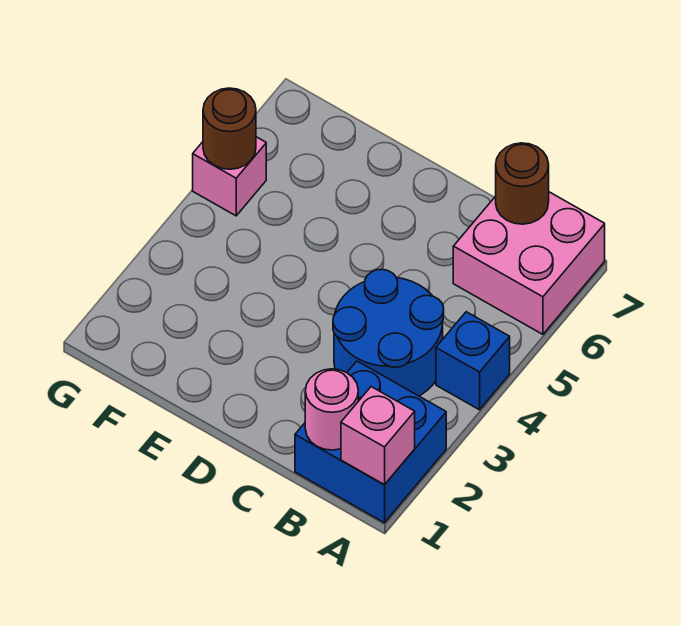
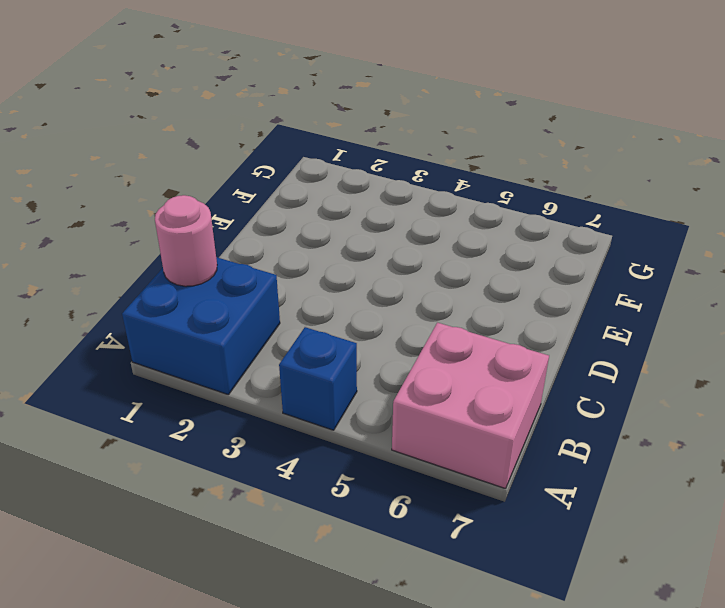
none -> blue 2x2 round brick [333,269,444,396]
none -> pink 1x1 brick [193,137,266,216]

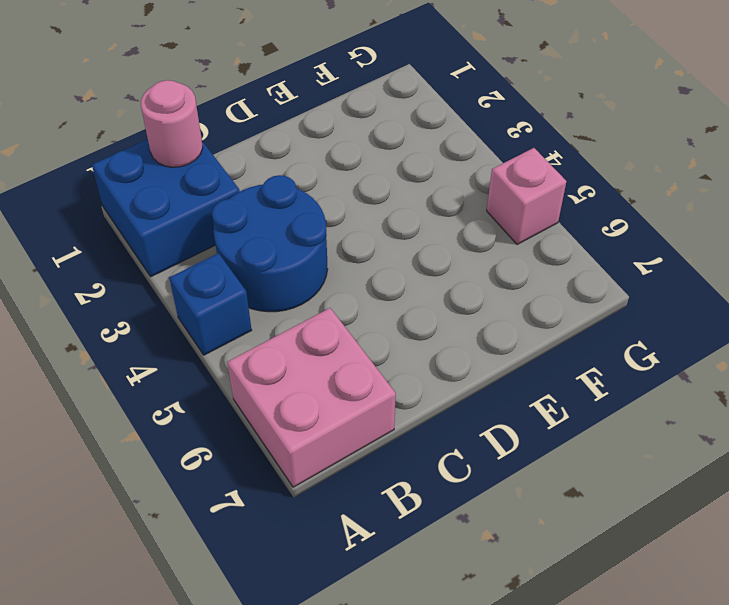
none -> pink 1x1 brick [341,387,415,485]
none -> brown 1x1 round brick [496,143,549,224]

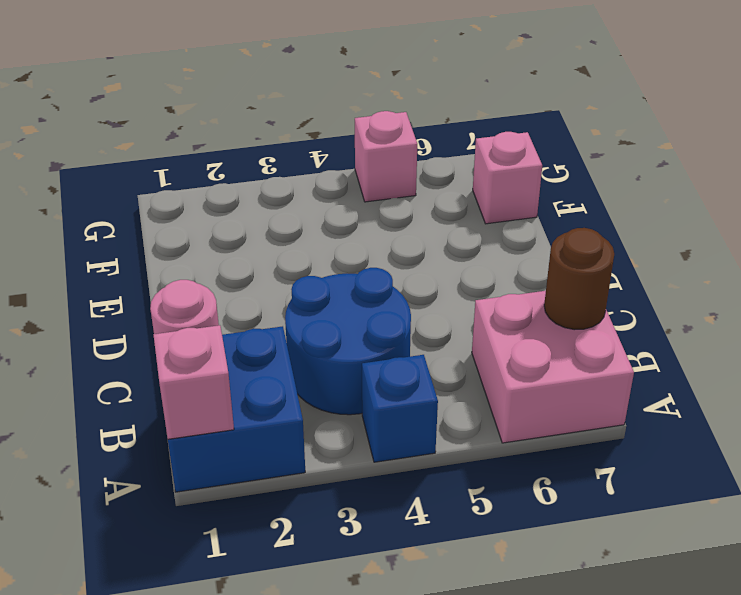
pink 1x1 brick [473,132,542,224] -> none
none -> brown 1x1 round brick [203,88,256,169]

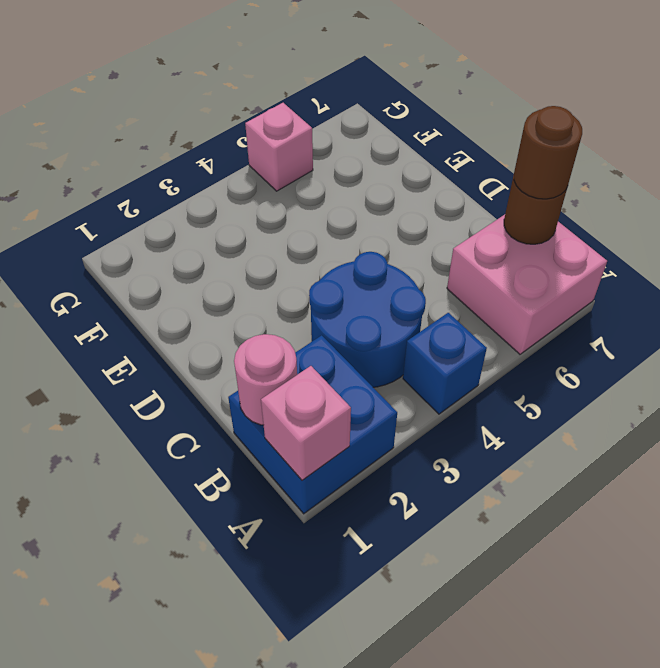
brown 1x1 round brick [514,106,582,199] -> brown 1x1 round brick moved to [203,88,256,169]

